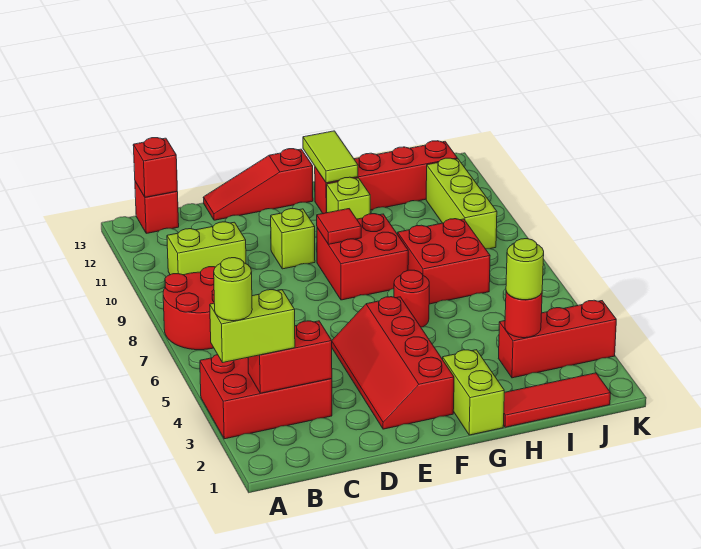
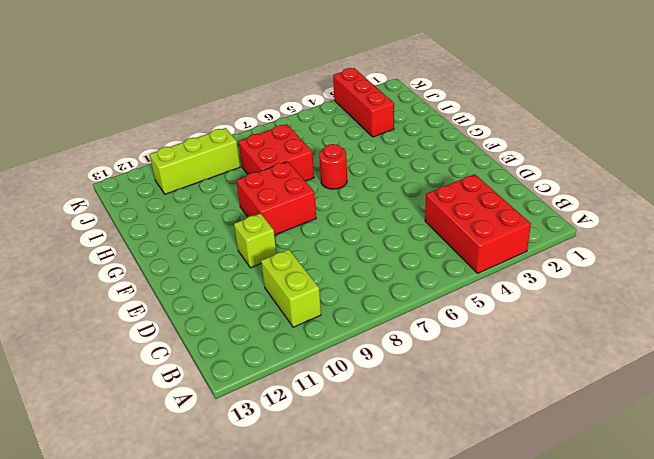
none -> red 2x2 round brick [163,267,215,350]
none -> red 1x1 brick [135,182,179,233]
none -> red 1x3 slope [203,149,313,220]

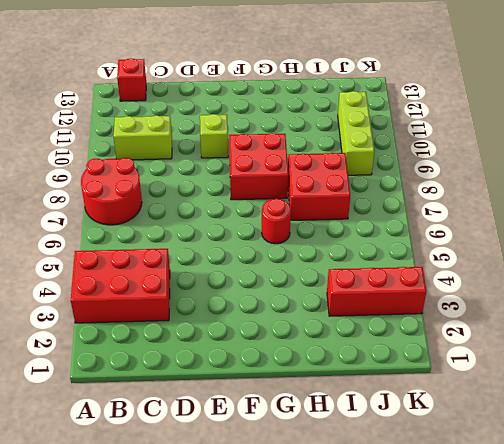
none -> red 1x3 slope [203,149,313,220]
none -> red 2x4 slope [332,297,454,429]
none -> lime 1x2 brick [443,350,504,435]

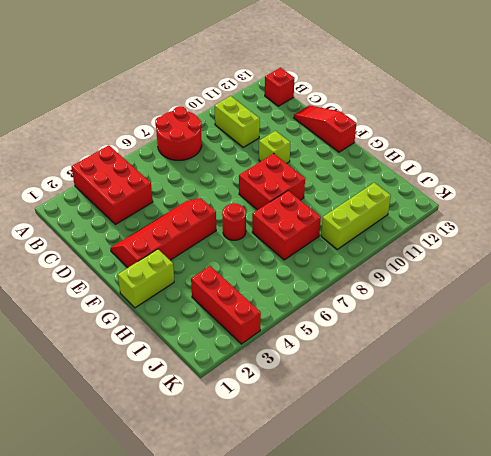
none -> lime 1x1 brick [327,177,370,219]
none -> red 1x4 brick [315,141,457,213]
none -> red 1x3 tile [504,373,610,427]

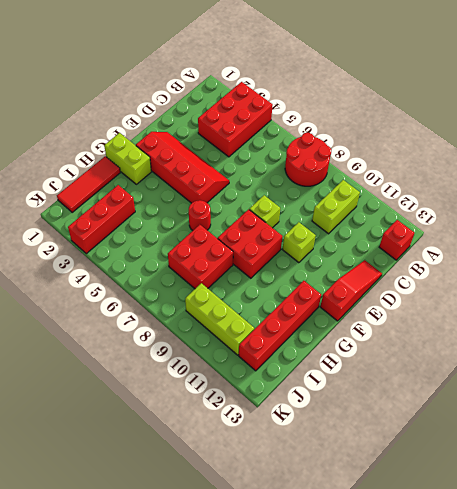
lime 1x1 brick [249,195,280,228] -> lime 1x1 brick moved to [327,177,370,219]
none -> red 1x2 brick [248,321,332,393]
none -> red 1x1 brick [133,138,177,197]
none -> red 1x1 tile [317,209,361,244]

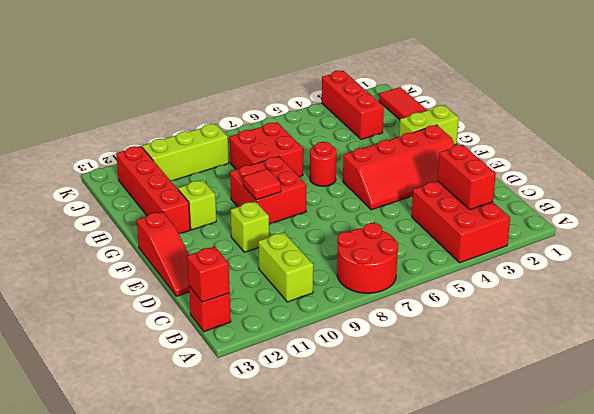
none -> lime 1x2 tile [303,131,358,183]
none -> red 1x1 round brick [505,291,542,338]
none -> lime 1x2 brick [210,290,295,363]

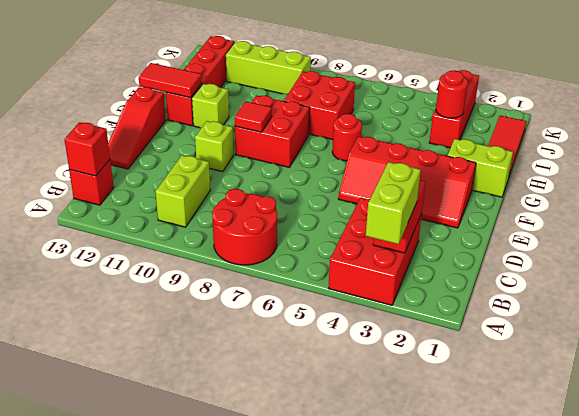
red 1x2 tile [139,63,202,98] -> lime 1x2 tile [303,131,358,183]
none -> lime 1x1 round brick [506,239,544,300]
none -> lime 1x1 round brick [214,258,252,321]

